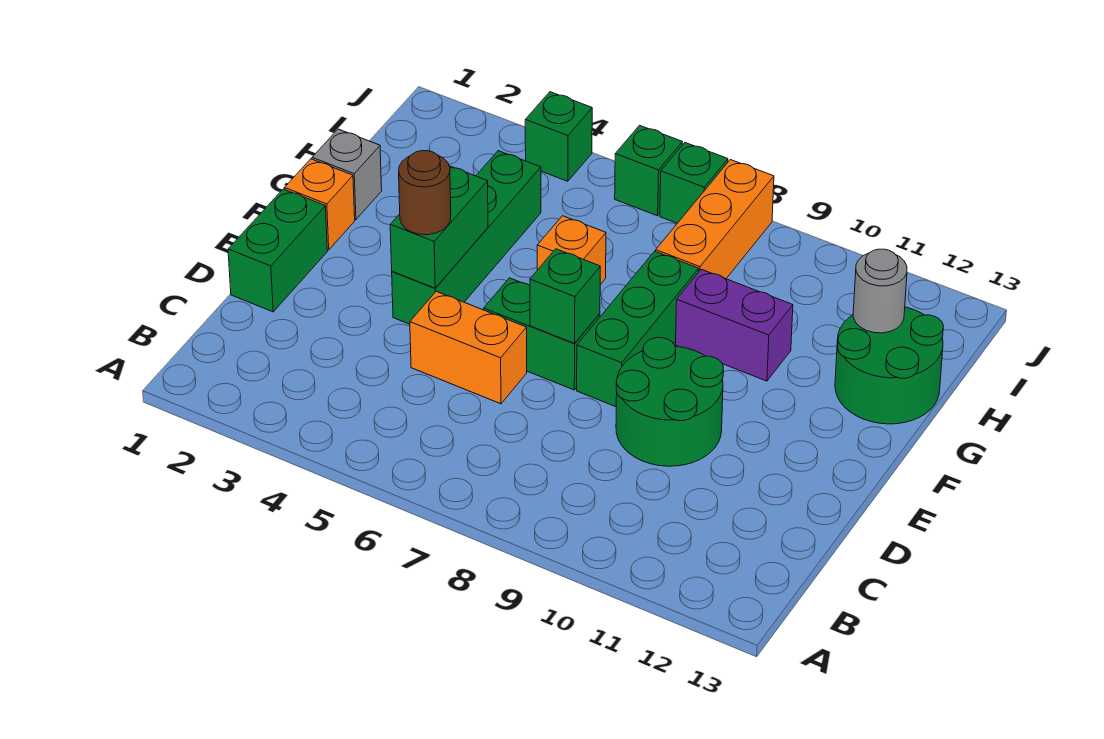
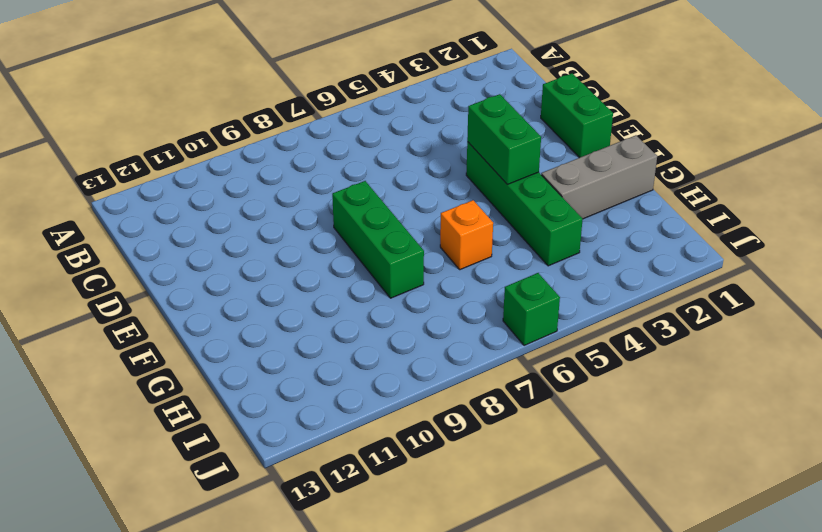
grey 1x3 brick [541,135,657,219] -> grey 1x1 brick [312,129,382,220]
none -> orange 1x2 brick [410,291,527,404]
none -> green 2x2 round brick [616,338,723,466]
none -> green 1x2 brick [484,278,600,390]

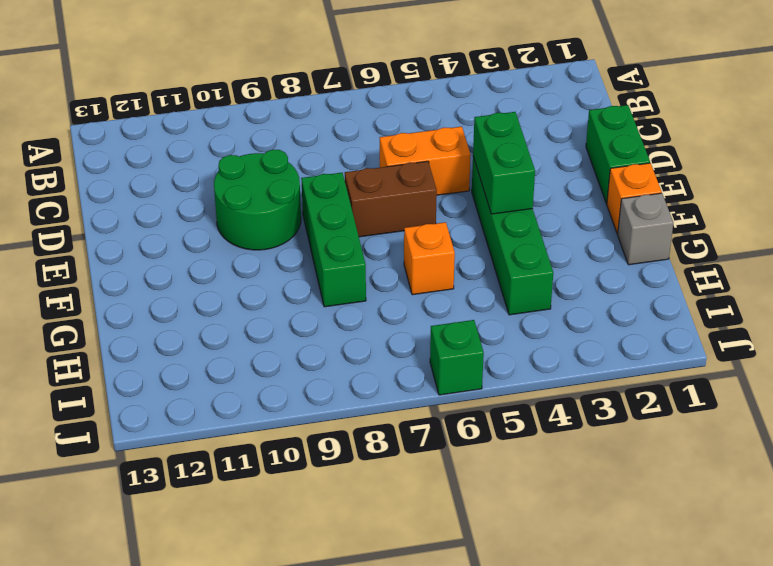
brown 1x2 brick [345,161,437,237] -> green 1x2 brick [484,278,600,390]
none -> purple 1x2 brick [675,269,793,381]
none -> green 2x2 round brick [835,307,943,424]
none -> orange 1x3 brick [656,160,774,279]

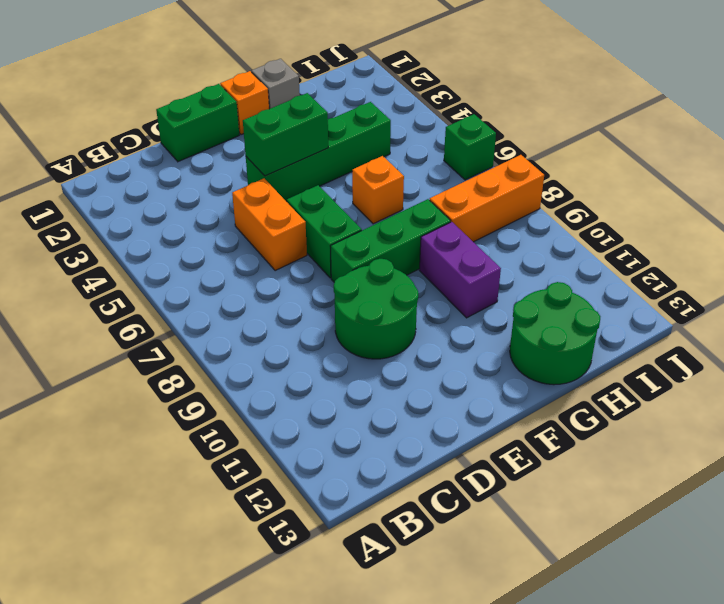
none -> green 1x1 brick [525,92,592,181]
none -> green 1x1 brick [660,143,728,223]
none -> green 1x1 brick [530,249,600,343]

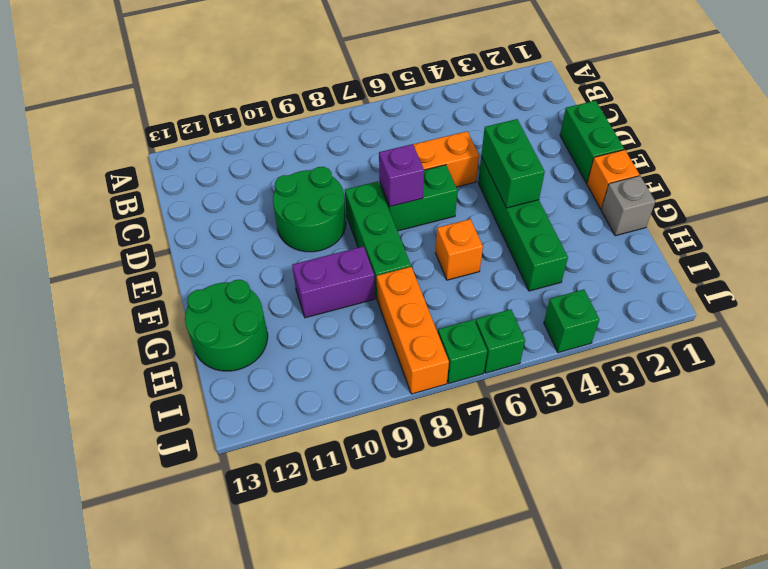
purple 1x1 brick [379,144,424,207] -> green 1x1 brick [530,249,600,343]
none -> grey 1x1 round brick [853,249,907,333]
none -> brown 1x1 round brick [399,151,451,235]

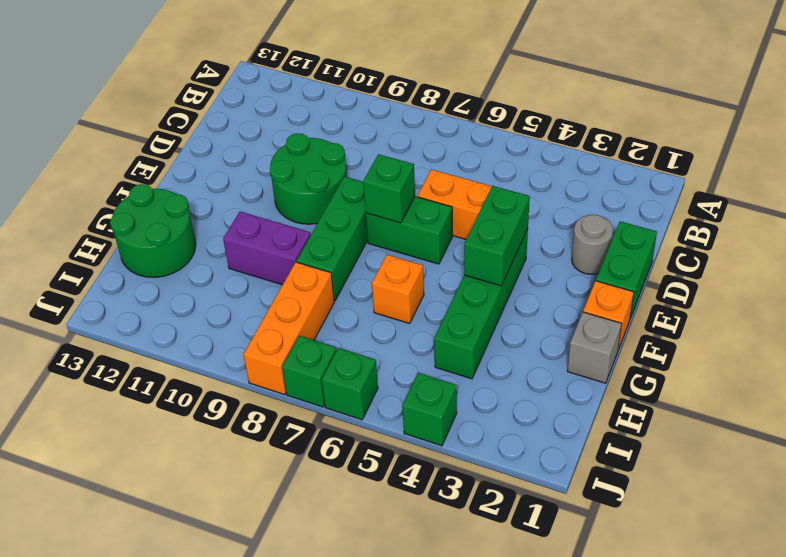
grey 1x1 round brick [571,215,613,274] -> grey 1x1 round brick moved to [853,249,907,333]
none -> brown 1x1 round brick [399,151,451,235]

